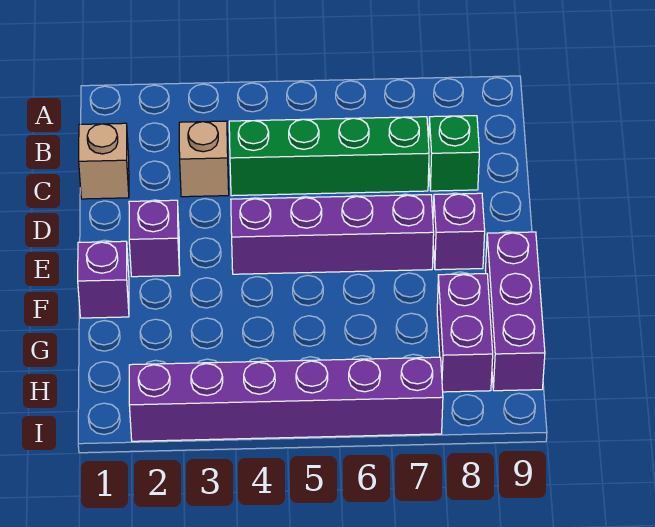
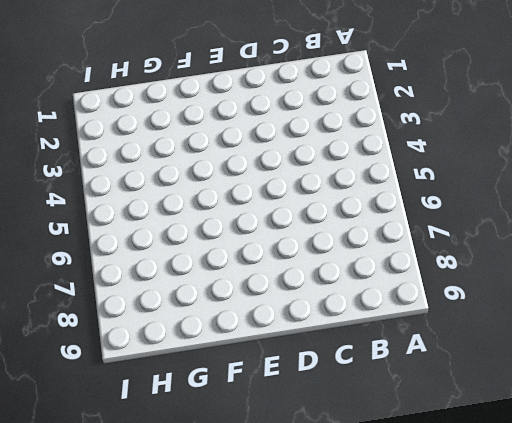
none -> tan 1x1 brick [79,123,129,199]
none -> tan 1x1 brick [179,121,229,197]

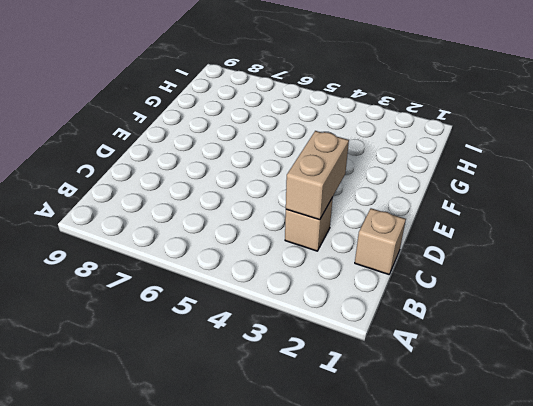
tan 1x2 brick [286,131,349,220] -> none
none -> green 1x4 brick [229,117,429,196]
none -> green 1x1 brick [429,116,479,191]

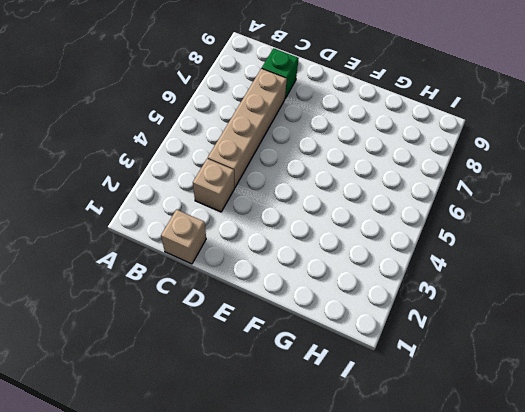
tan 1x4 brick [208,69,287,187] -> green 1x4 brick [229,117,429,196]
none -> purple 1x1 brick [129,200,180,277]
none -> purple 1x4 brick [231,195,434,274]

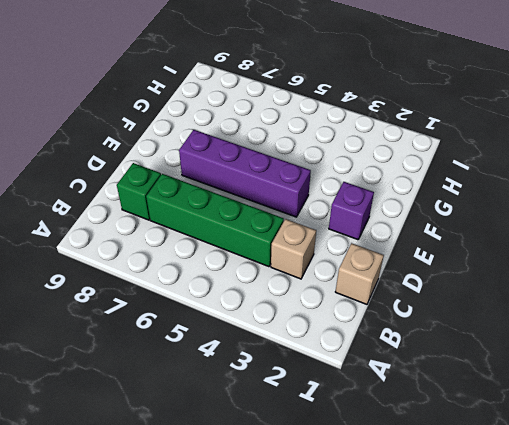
none -> purple 1x1 brick [433,193,485,270]
none -> purple 1x1 brick [78,241,129,318]

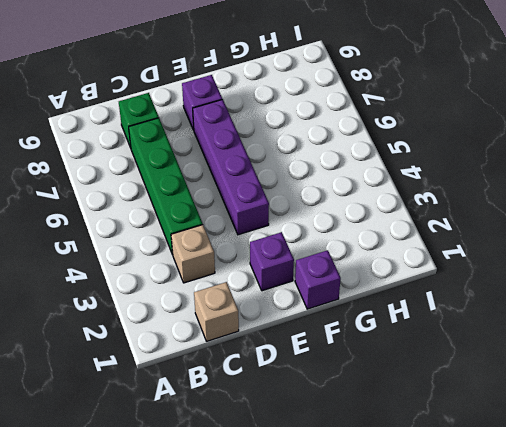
none -> purple 1x3 brick [485,232,545,391]
none -> purple 1x2 brick [437,274,493,392]

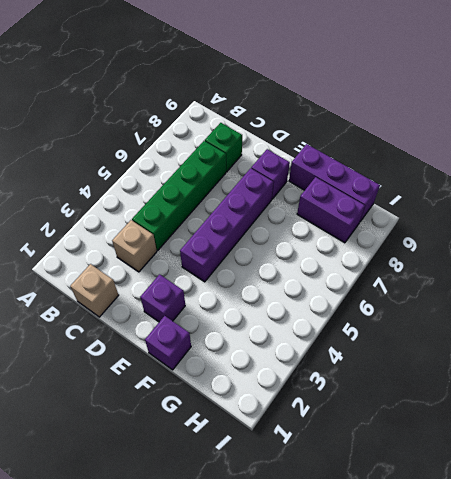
none -> purple 1x6 brick [129,357,443,441]

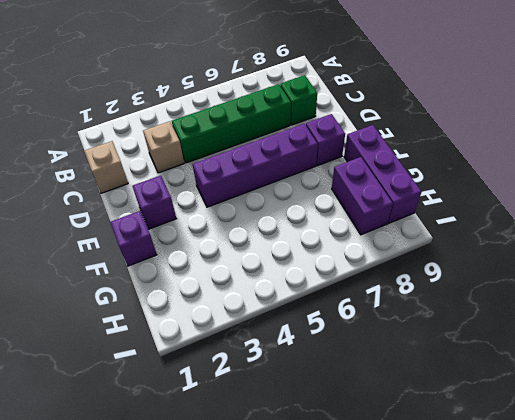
none -> purple 1x6 brick [129,357,443,441]

